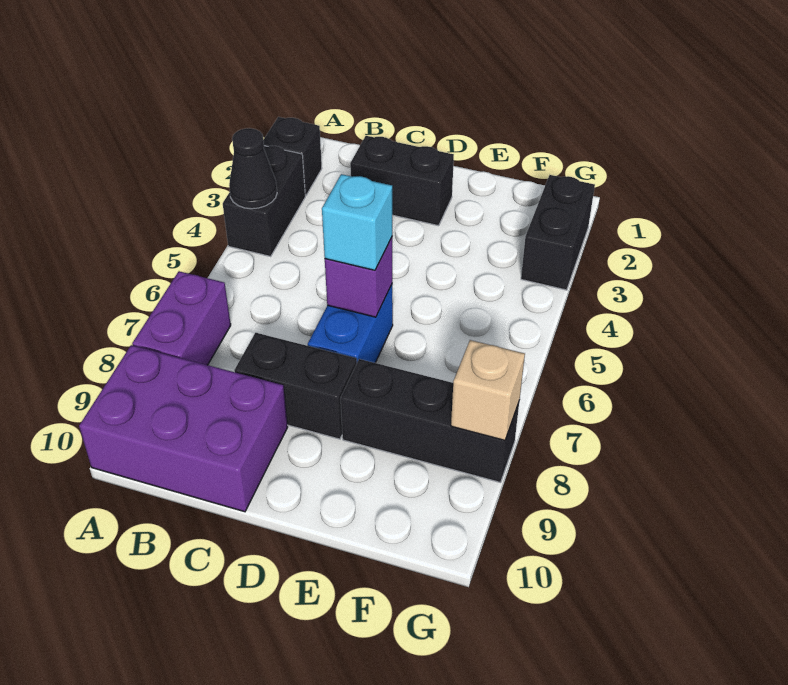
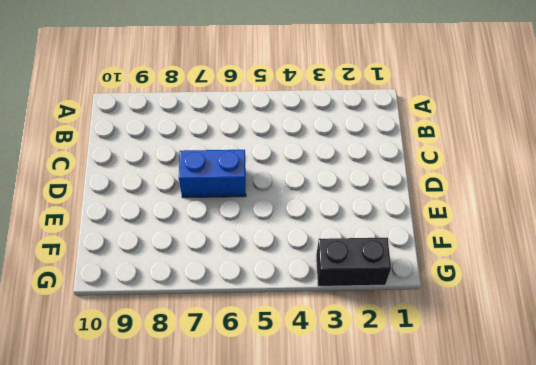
none -> black 1x1 brick [263,117,322,196]
none -> black 1x2 brick [223,146,305,256]
none -> purple 1x2 brick [132,271,231,365]

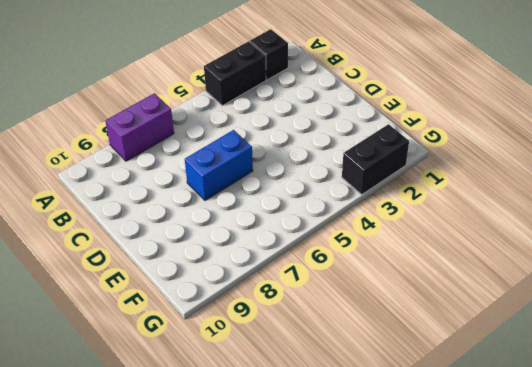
none -> purple 2x3 brick [79,345,288,512]
none -> black 1x2 brick [350,136,454,226]
none -> black 1x2 brick [234,333,357,439]

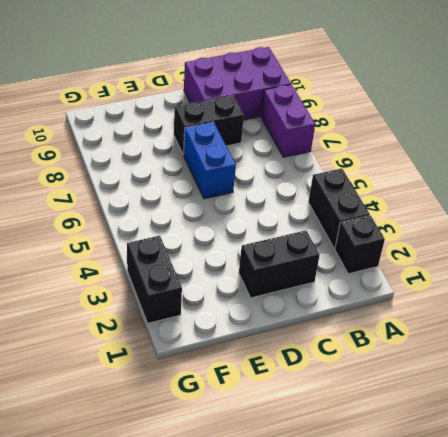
none -> black 1x3 brick [341,359,519,483]
none -> black 1x1 cone [229,128,277,209]
none -> purple 1x1 brick [325,238,392,317]

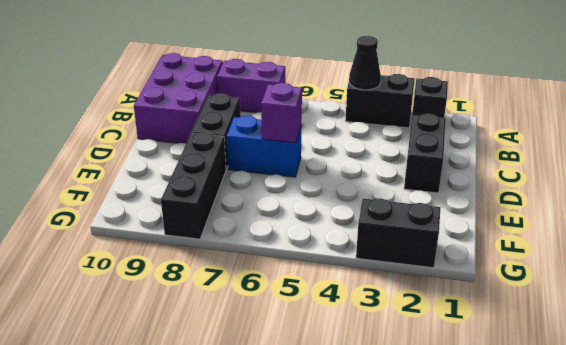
none -> tan 1x1 brick [451,340,525,440]
none -> cyan 1x1 brick [322,174,392,270]

